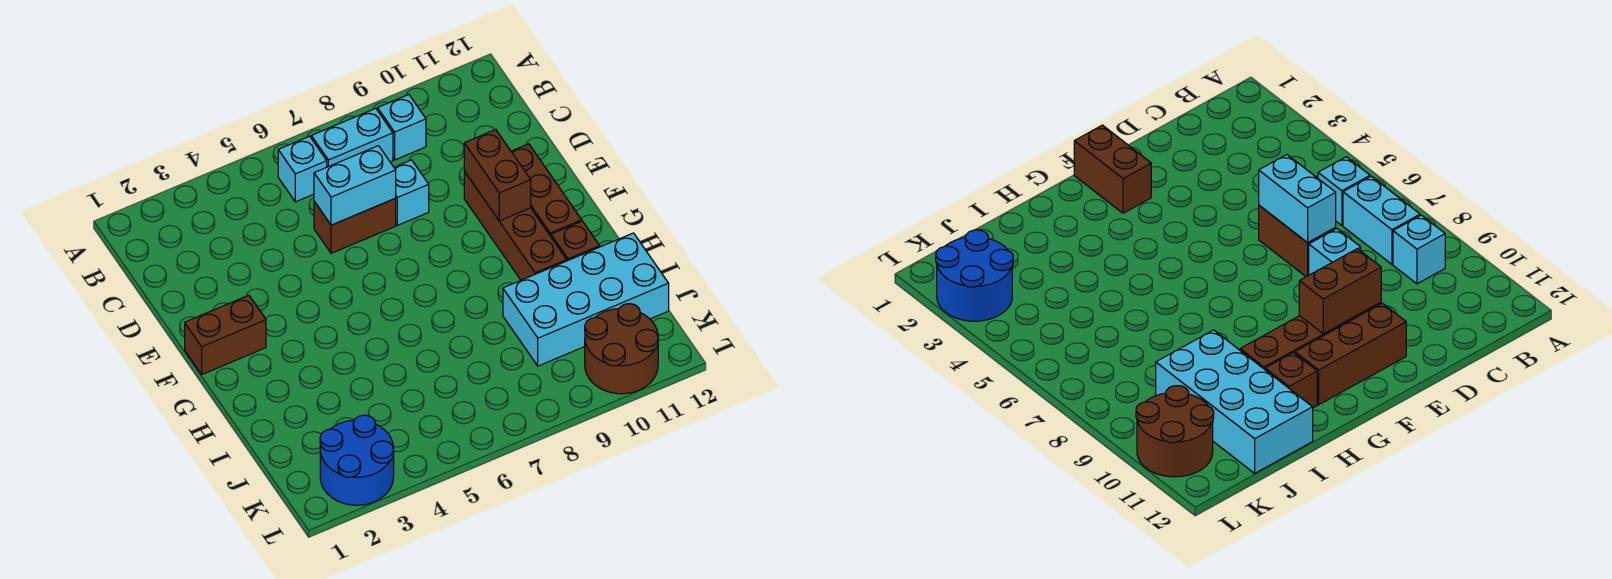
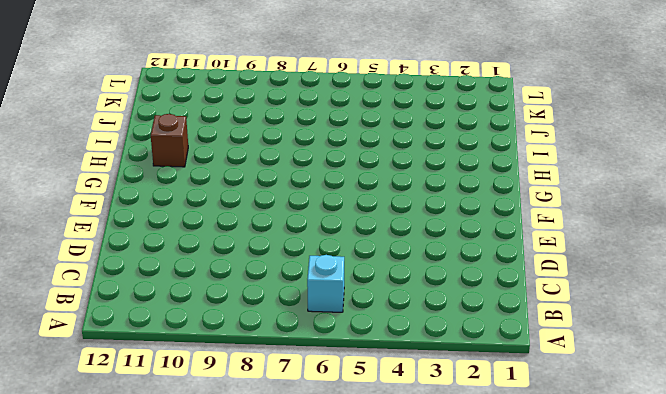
none -> cyan 1x2 brick [311,108,393,167]
none -> cyan 1x1 brick [378,95,426,160]
none -> brown 1x2 brick [314,198,396,253]

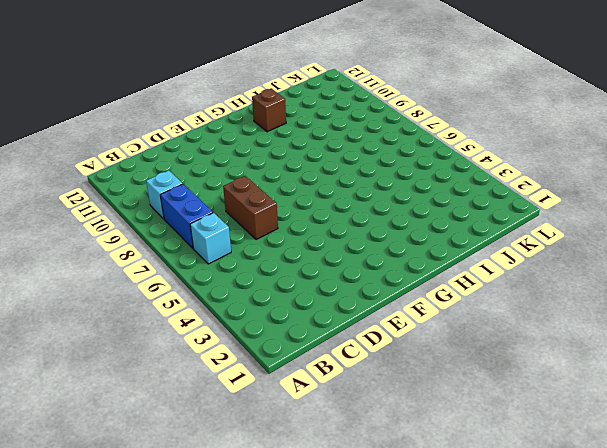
blue 1x2 brick [160,184,213,248] -> cyan 1x2 brick [311,108,393,167]
none -> cyan 1x1 brick [394,160,429,225]
none -> brown 1x4 brick [464,171,567,280]
none -> brown 1x3 brick [511,144,582,236]

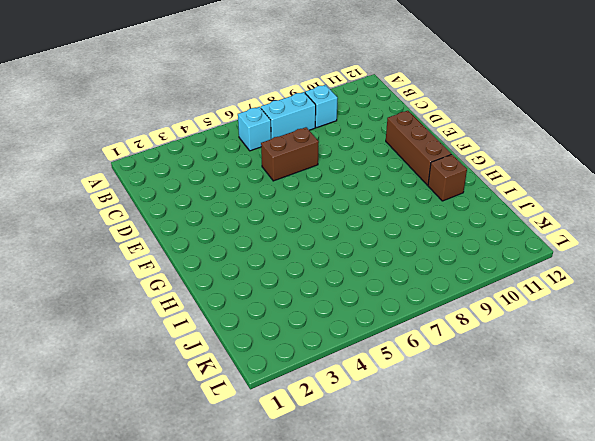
none -> cyan 1x1 brick [394,160,429,225]
none -> brown 1x4 brick [464,171,567,280]
none -> brown 1x2 brick [185,295,266,374]

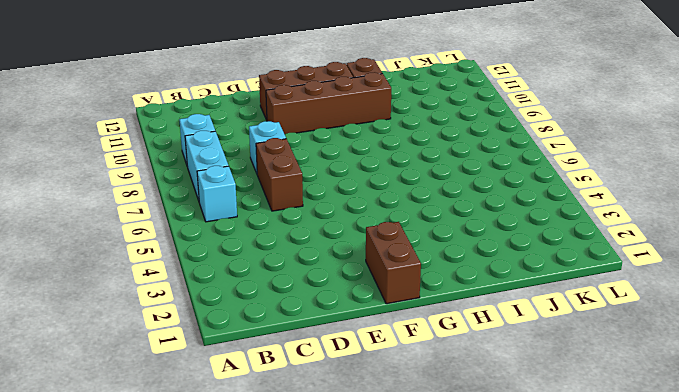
none -> cyan 2x4 brick [503,233,669,366]
none -> blue 2x2 round brick [320,415,394,505]
none -> brown 2x2 round brick [585,304,658,394]

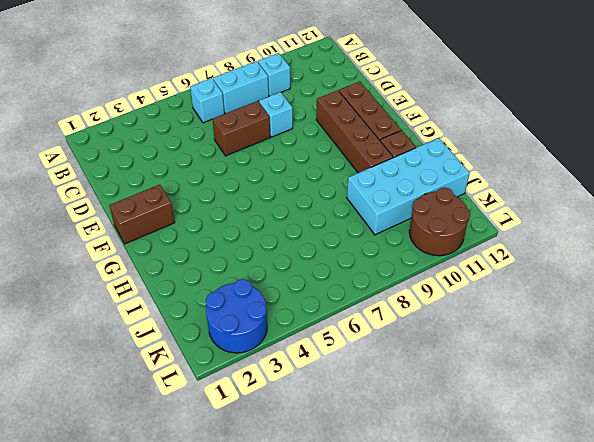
none -> cyan 1x2 brick [314,146,396,225]
none -> brown 1x2 brick [464,130,531,221]

